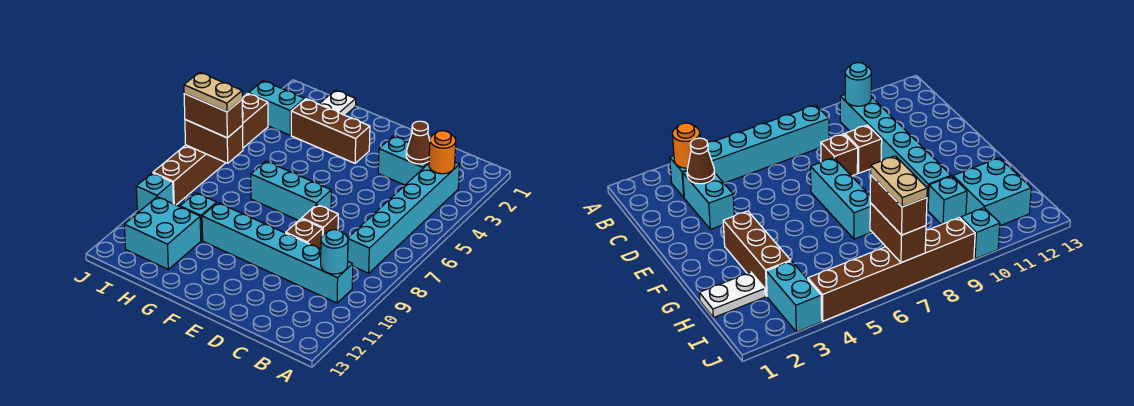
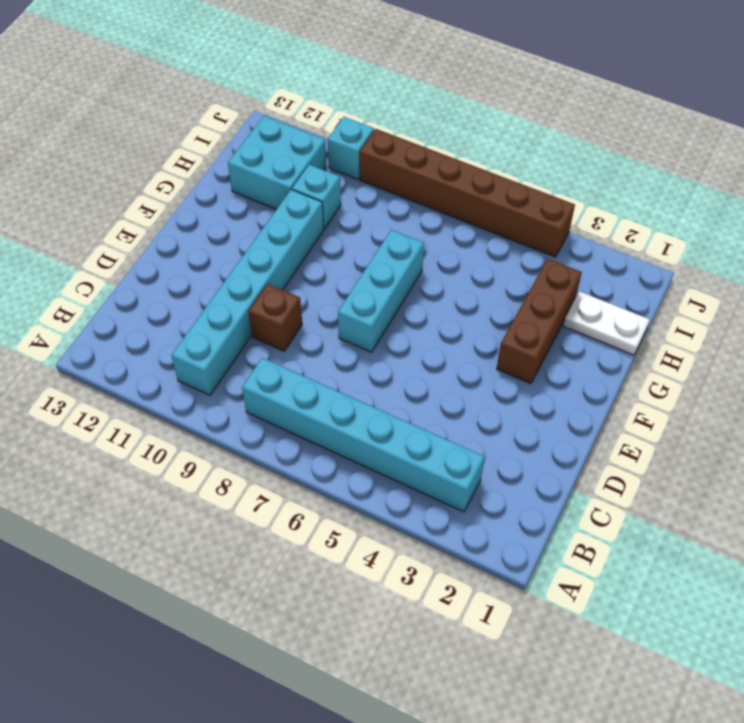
none -> cyan 1x2 brick [378,136,429,185]
none -> brown 1x1 brick [302,205,338,234]
none -> cyan 1x2 brick [248,81,305,135]

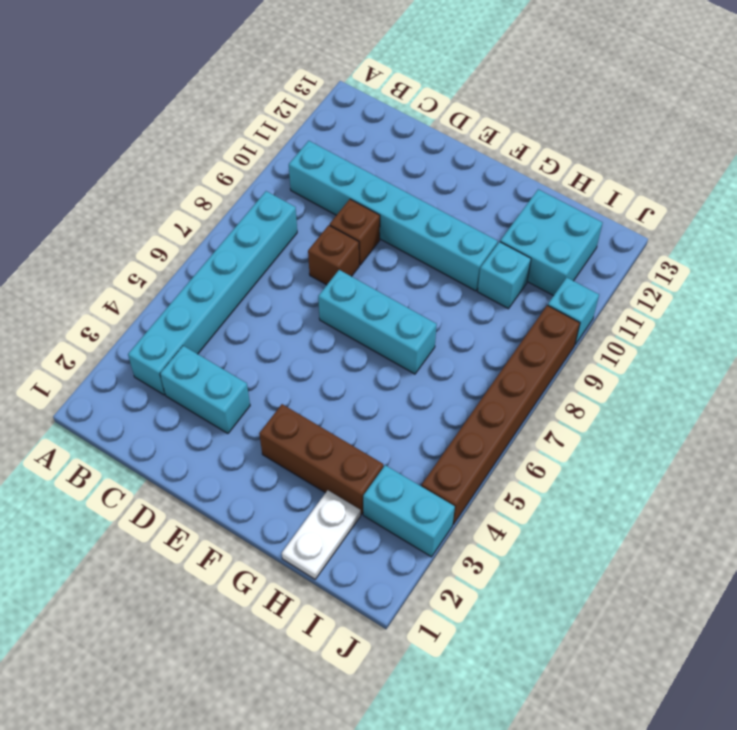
none -> orange 1x1 round brick [429,131,456,174]
none -> cyan 1x1 round brick [321,230,348,274]
none -> brown 1x1 cone [406,121,430,164]

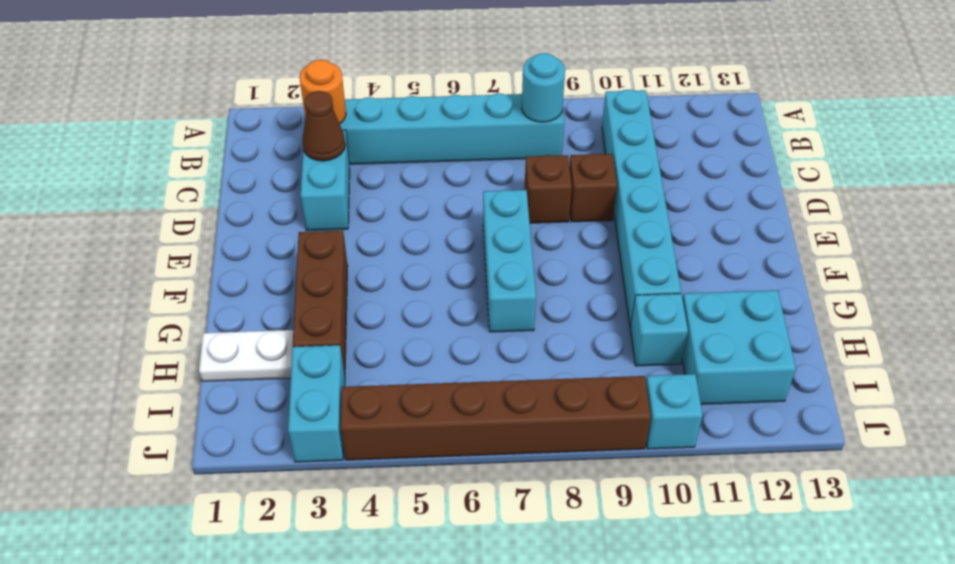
cyan 1x1 round brick [522,53,565,122] -> cyan 1x1 round brick moved to [321,230,348,274]
none -> brown 1x2 brick [185,120,243,163]
none -> brown 1x2 brick [184,94,243,138]
none -> tan 1x2 plate [184,72,242,112]

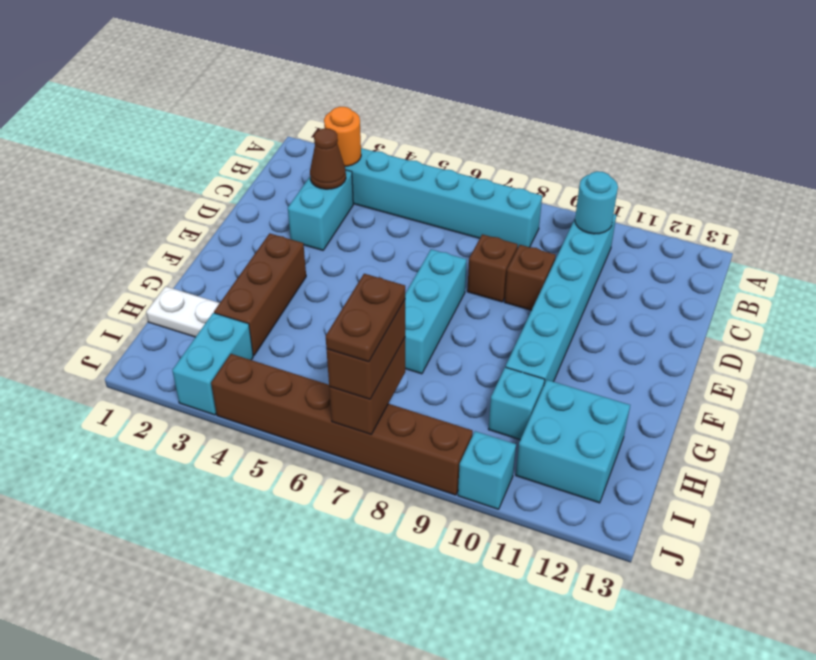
brown 1x2 plate [326,274,405,362] -> tan 1x2 plate [184,72,242,112]

